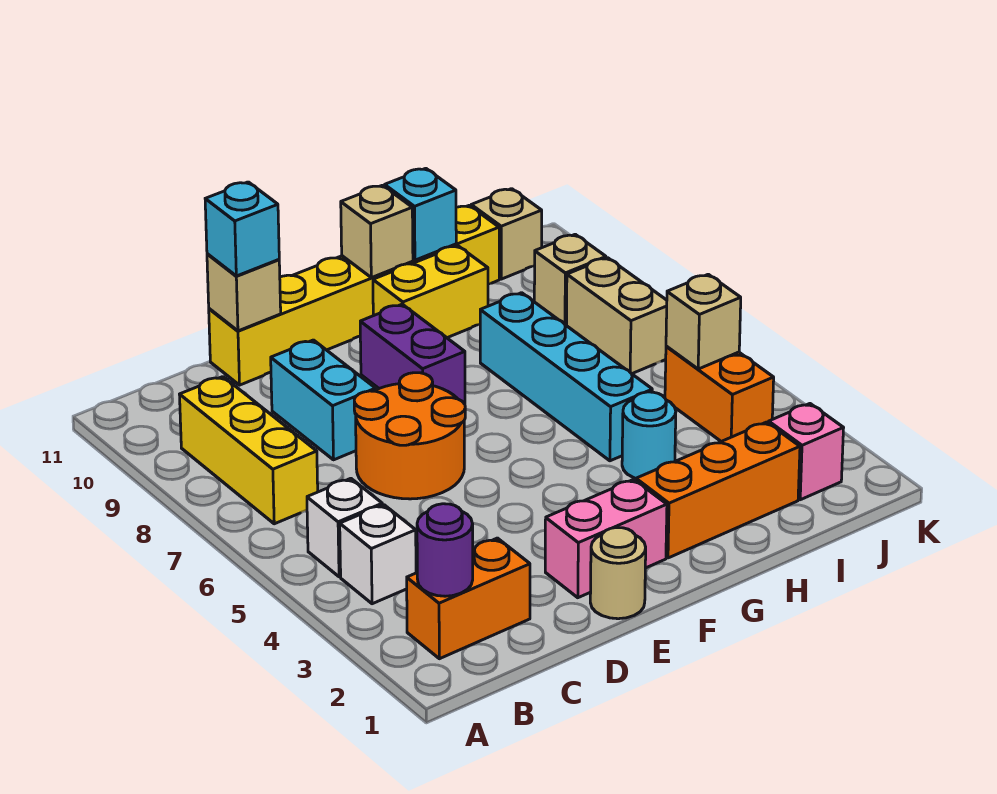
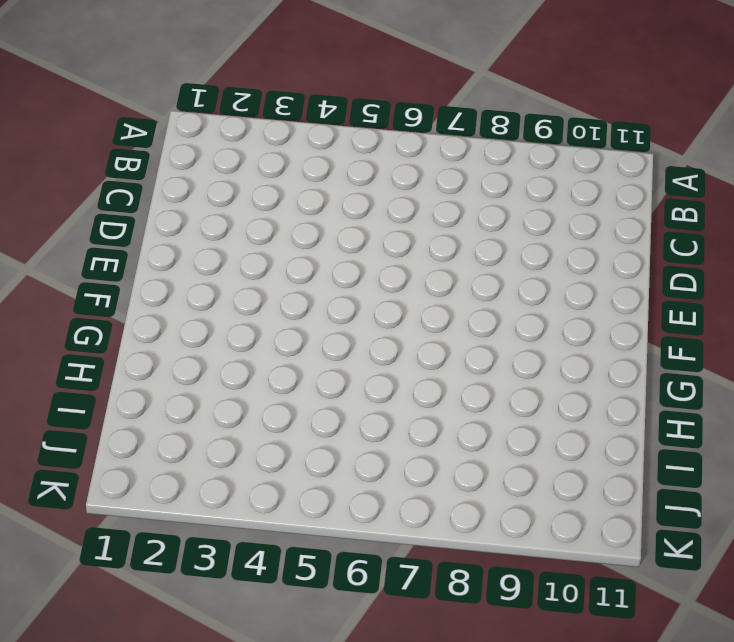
none -> orange 1x2 brick [407,538,530,659]
none -> white 1x1 brick [340,505,416,604]
none -> white 1x1 brick [307,478,382,577]

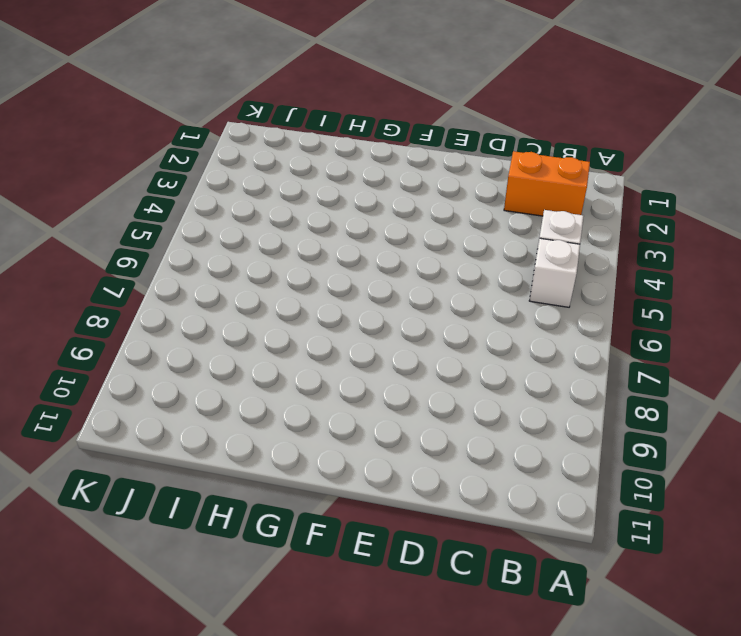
none -> yellow 1x3 brick [179,377,318,524]
none -> orange 2x2 round brick [354,373,465,499]
none -> cyan 1x2 brick [271,340,376,460]

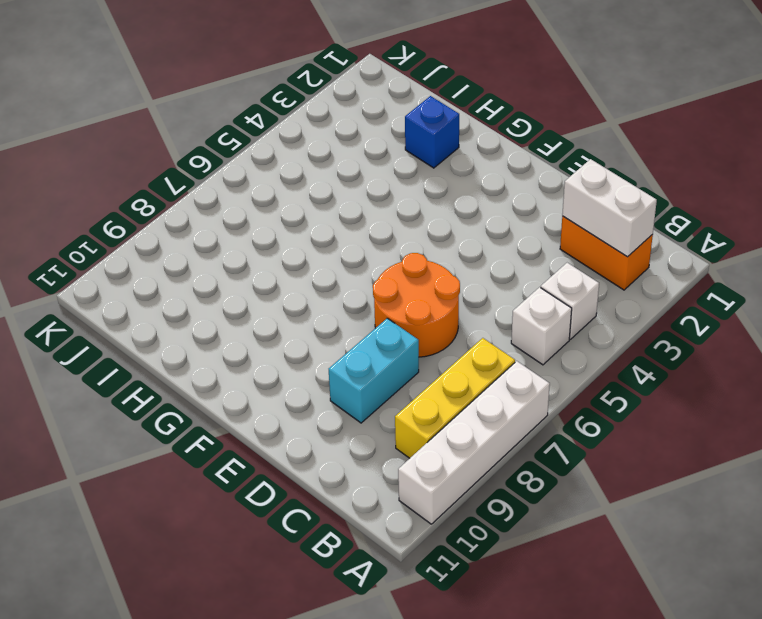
white 1x4 brick [398,361,550,524] -> none
white 1x2 brick [562,159,657,257] -> purple 1x1 round brick [417,504,473,596]
blue 1x1 brick [405,96,459,168] -> orange 1x3 brick [636,422,800,558]
none -> yellow 1x6 brick [209,206,499,385]
none -> tan 1x1 round brick [590,528,646,619]
none -> pink 1x2 brick [545,479,667,598]

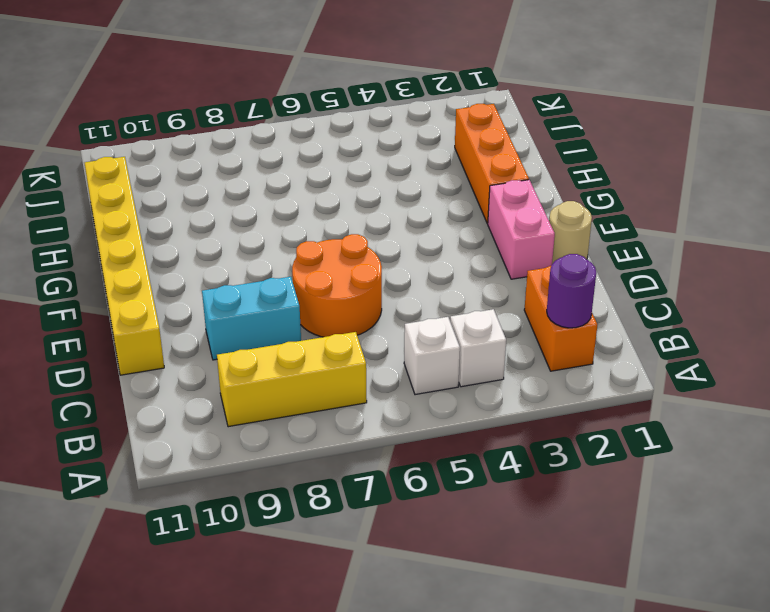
none -> purple 1x2 brick [360,304,465,404]
none -> yellow 1x2 brick [373,246,488,338]
none -> cyan 1x1 round brick [622,392,676,478]

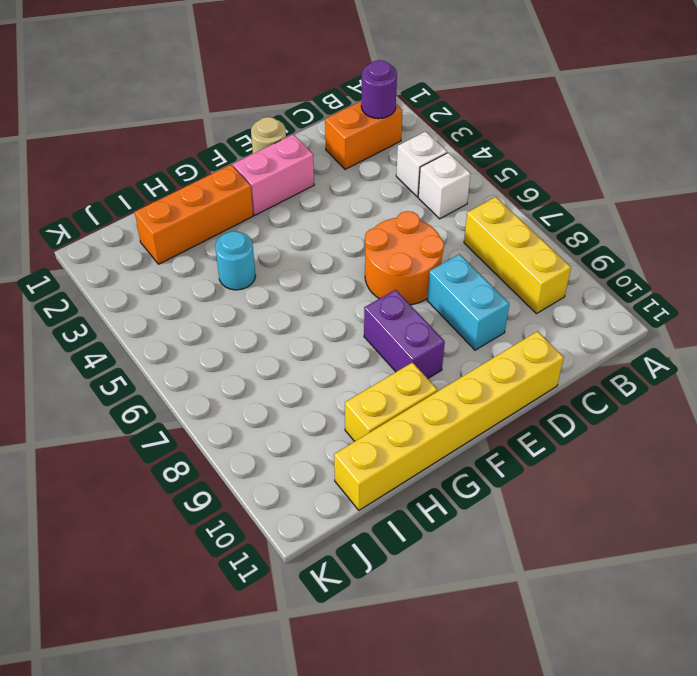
none -> cyan 1x4 brick [480,293,652,461]
none -> pink 1x1 brick [769,404,843,500]
none -> orange 1x2 brick [665,346,774,441]

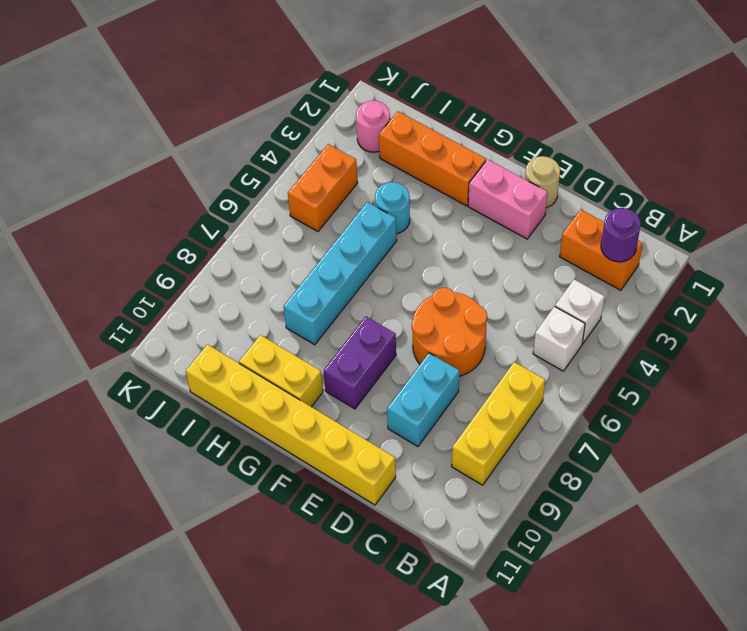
pink 1x1 round brick [356,101,390,152] -> pink 1x1 brick [769,404,843,500]
none -> tan 1x2 brick [567,258,667,374]
none -> tan 1x1 brick [534,234,606,326]
none -> tan 1x1 brick [471,189,542,279]

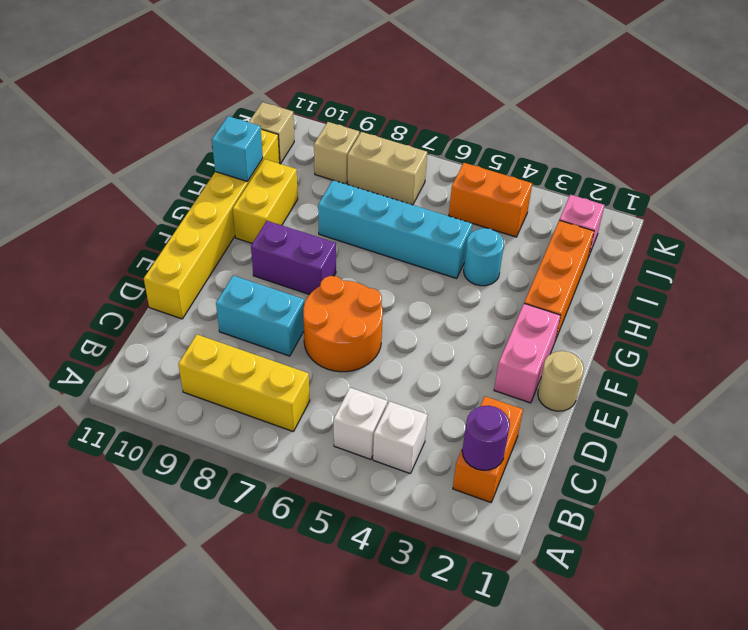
none -> tan 1x1 brick [207,254,281,331]
none -> tan 1x1 brick [341,185,413,278]
none -> tan 1x1 brick [666,274,741,369]

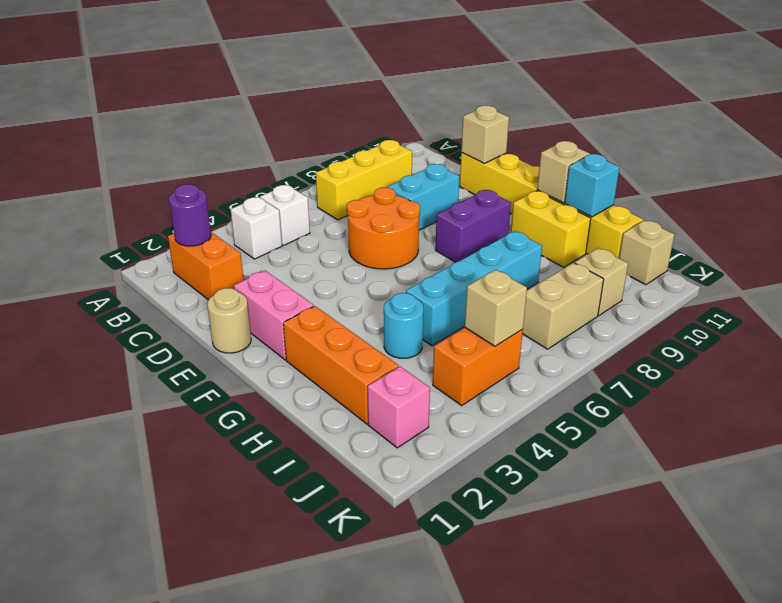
none -> cyan 1x1 brick [205,182,279,276]

